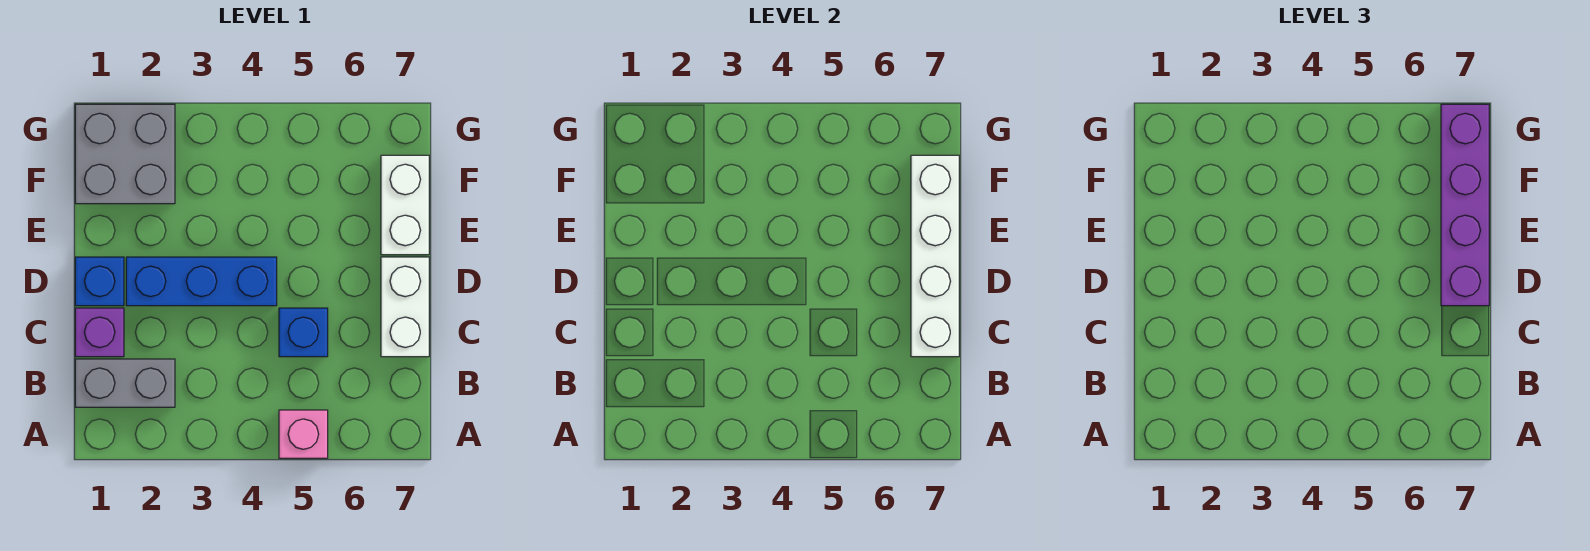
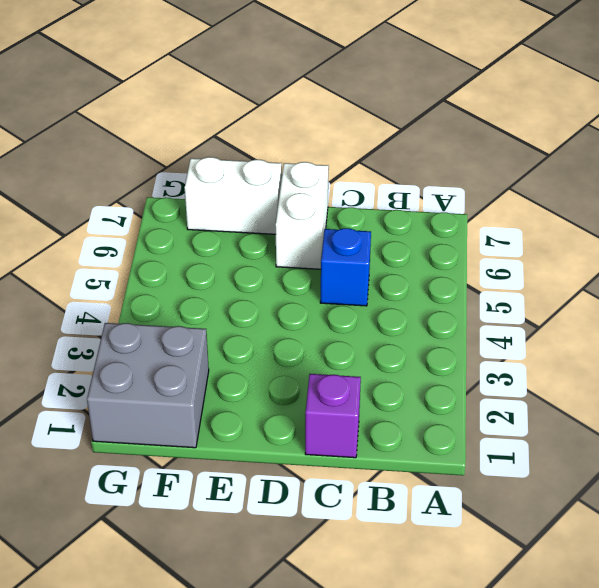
white 1x2 brick [276,162,329,269] -> white 1x2 brick turned to [381,257,429,357]
none -> pink 1x1 brick [279,410,328,458]
none -> grey 1x2 brick [75,359,175,407]

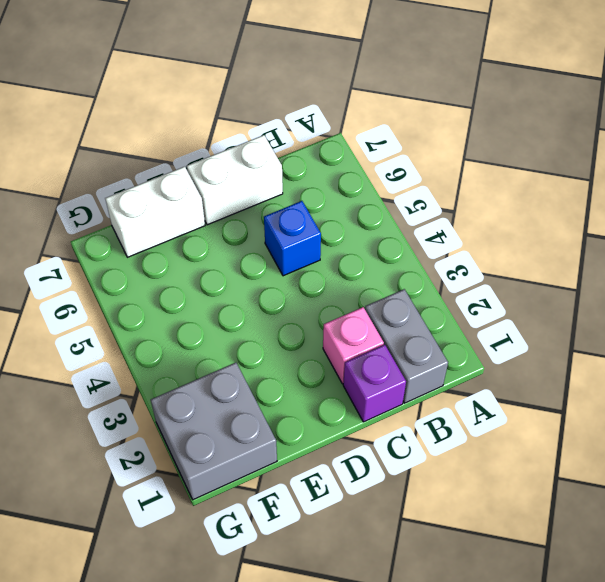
pink 1x1 brick [323,307,384,384] -> pink 1x1 brick moved to [279,410,328,458]
none -> blue 1x1 brick [75,257,124,306]
none -> blue 1x3 brick [126,257,277,306]

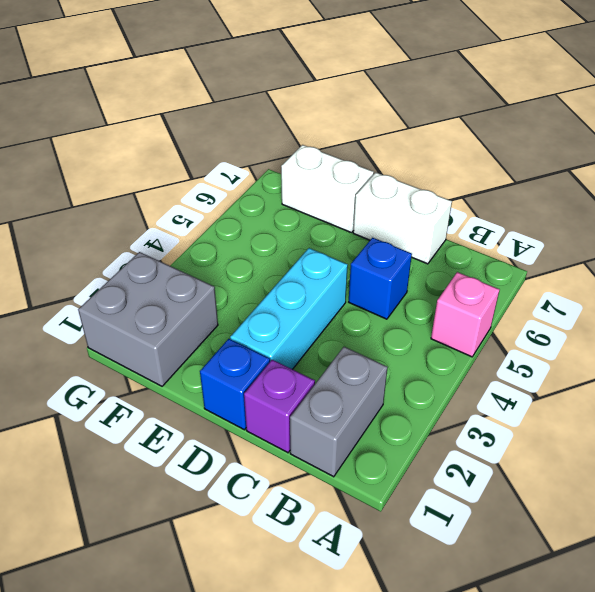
cyan 1x3 brick [230,248,348,369] -> blue 1x3 brick [126,257,277,306]
none -> white 1x4 brick [911,155,959,357]
none -> purple 1x4 brick [1441,104,1489,306]

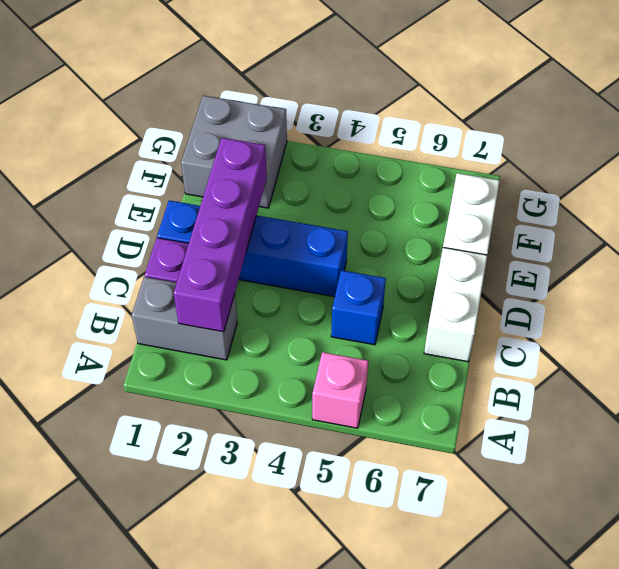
purple 1x4 brick [174,138,267,332] -> purple 1x4 brick moved to [1441,104,1489,306]
none -> white 1x4 brick [911,155,959,357]

